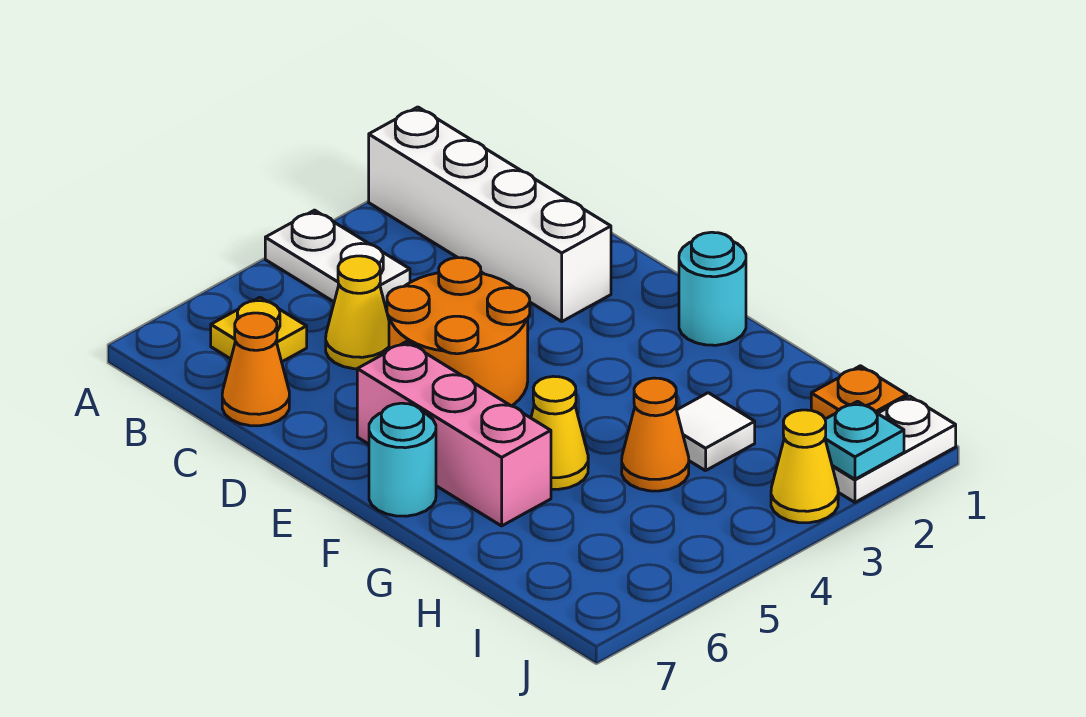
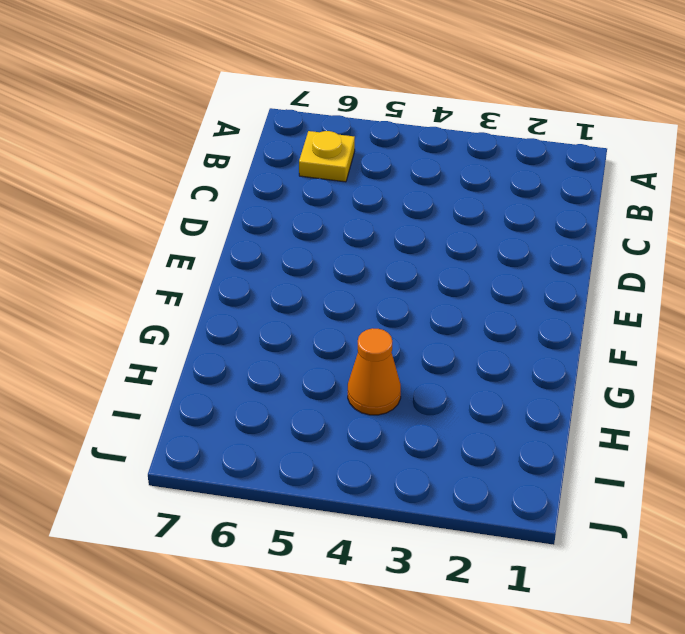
none -> white 1x4 brick [369,107,611,321]
none -> white 1x2 plate [265,210,410,305]
none -> yellow 1x1 cone [326,256,389,369]

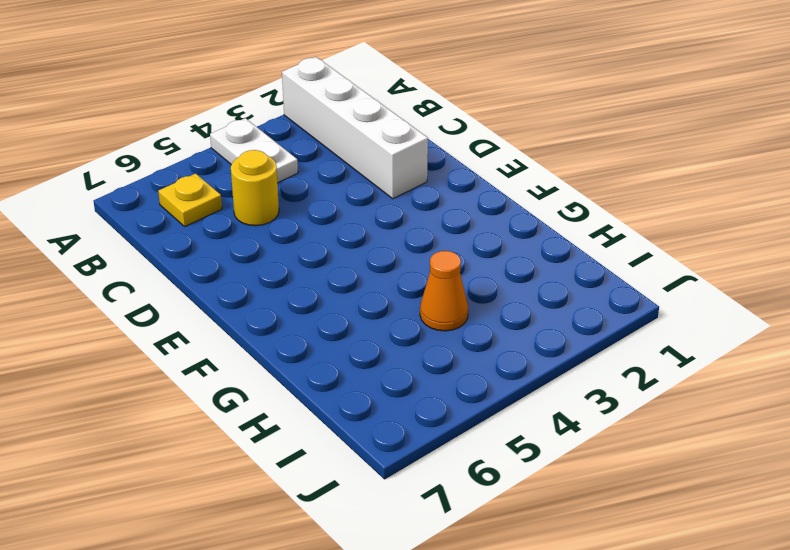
yellow 1x1 round brick [231,150,279,226] -> yellow 1x1 cone [326,256,389,369]
none -> orange 1x1 cone [222,313,289,426]
none -> orange 2x2 round brick [387,258,530,406]
none -> pink 1x3 brick [357,342,551,526]

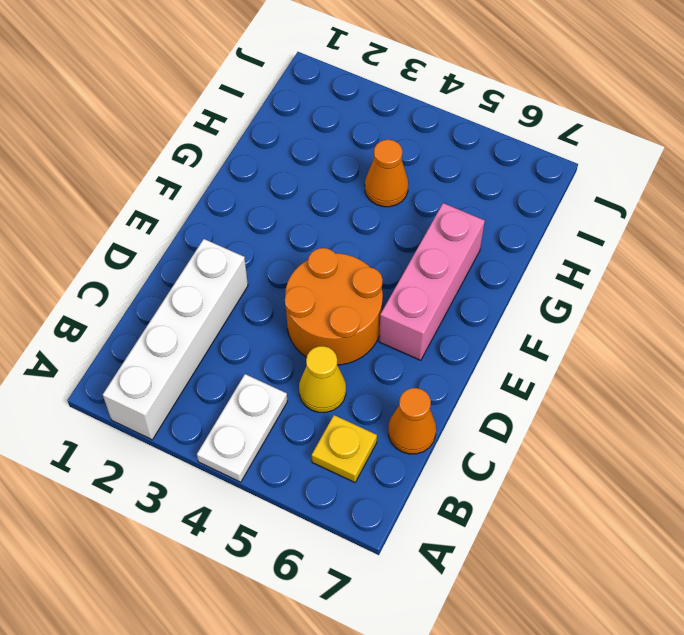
none -> cyan 1x1 round brick [679,232,746,345]
none -> cyan 1x1 round brick [369,403,436,516]
none -> yellow 1x1 cone [531,376,588,489]

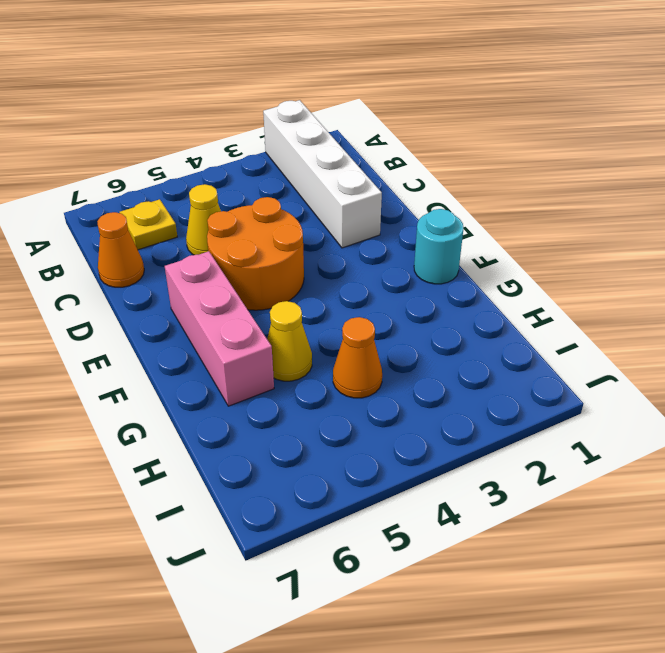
none -> white 1x2 plate [265,210,410,305]
none -> cyan 1x1 round brick [369,403,436,516]
none -> white 1x1 tile [677,393,755,471]

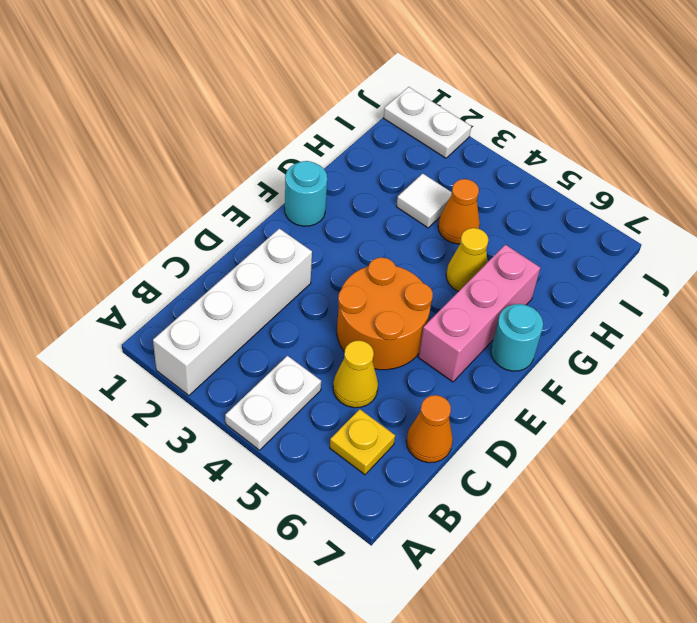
none -> orange 1x1 plate [811,366,907,419]
none -> yellow 1x1 cone [771,410,838,523]
none -> cyan 1x1 plate [825,401,904,479]

